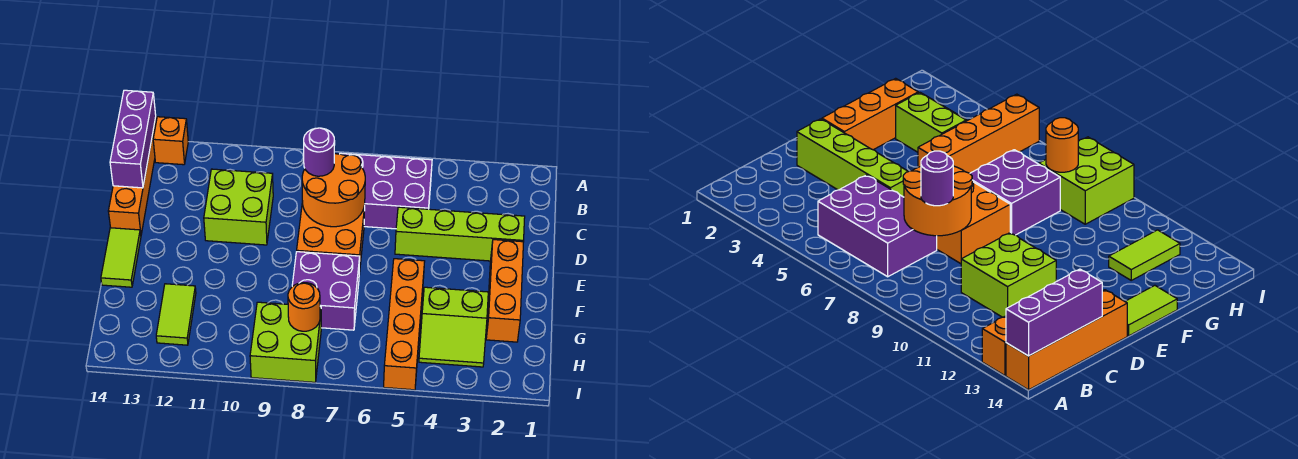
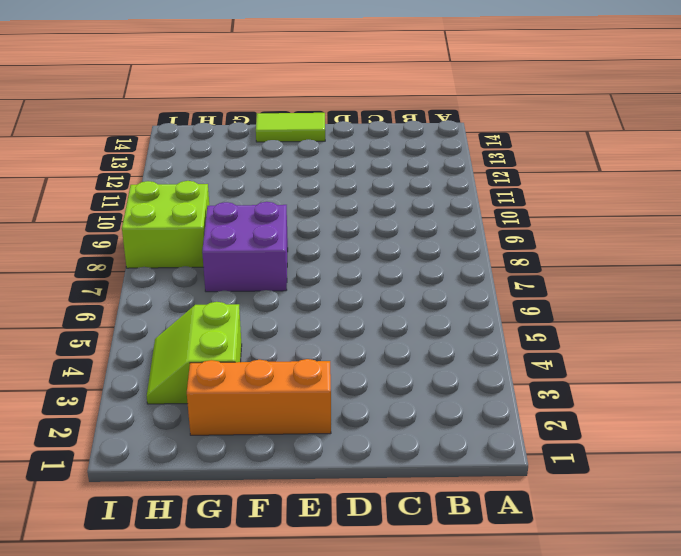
none -> orange 1x1 brick [153,117,188,165]
none -> orange 1x4 brick [108,118,156,234]
none -> purple 2x3 brick [340,153,432,229]

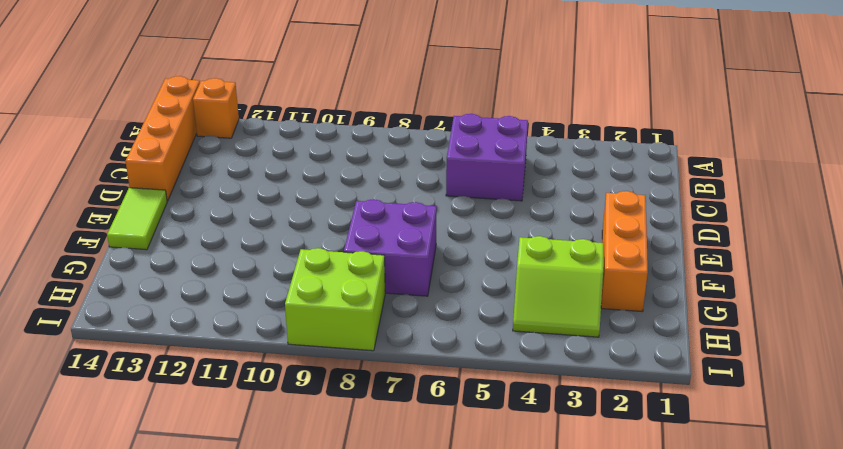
purple 2x2 brick [446,114,528,201] -> purple 2x3 brick [340,153,432,229]
none -> lime 2x2 brick [204,169,273,245]
none -> lime 1x4 brick [395,207,525,261]
none -> orange 2x2 brick [297,201,365,275]

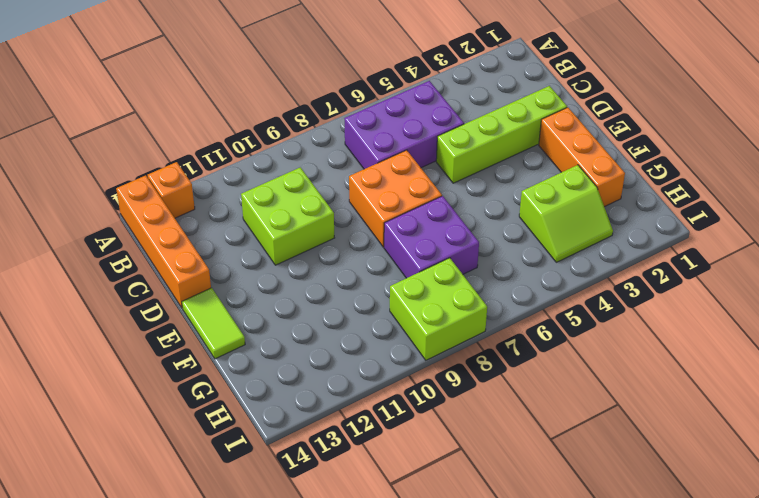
none -> orange 1x4 brick [384,259,425,390]
none -> lime 1x2 tile [156,284,196,345]
none -> purple 1x3 brick [110,90,156,188]

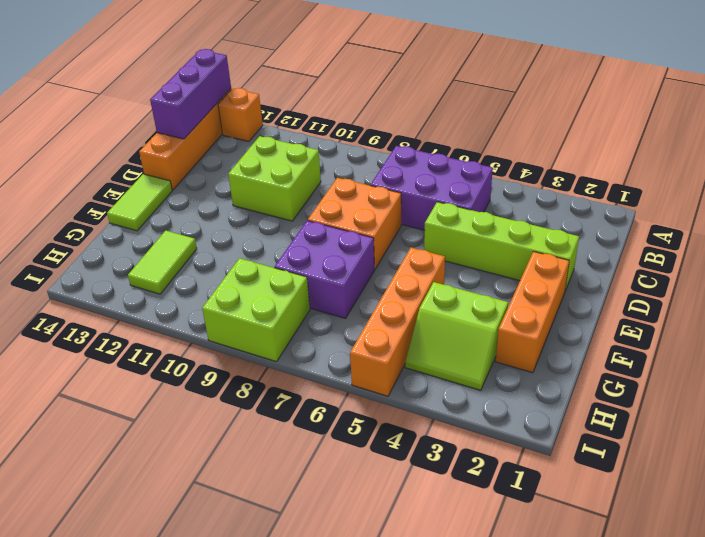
none -> orange 2x2 round brick [302,154,365,227]
none -> orange 1x1 round brick [288,283,320,331]
none -> purple 1x1 round brick [304,128,335,176]

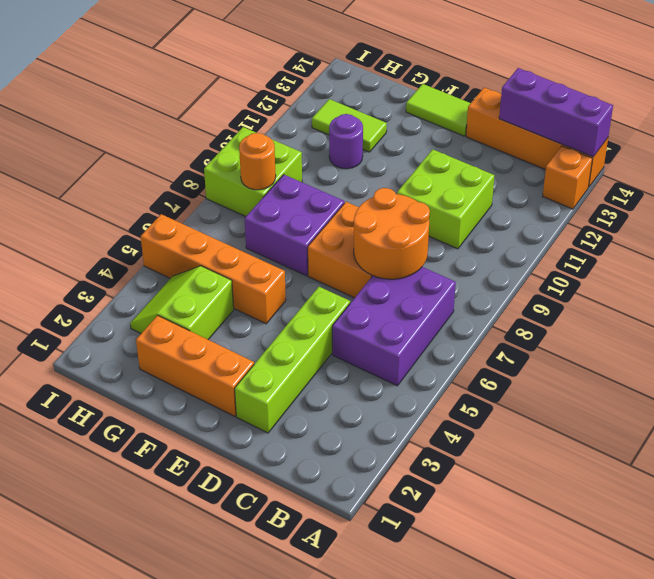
purple 1x1 round brick [329,114,363,169] -> purple 1x1 round brick moved to [304,128,335,176]

